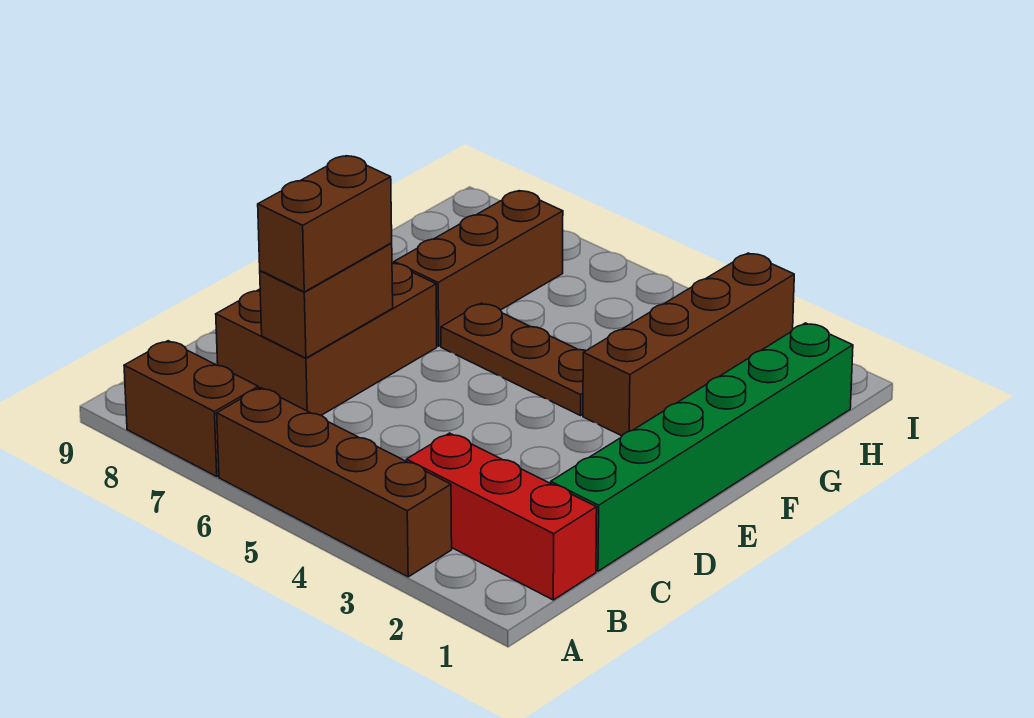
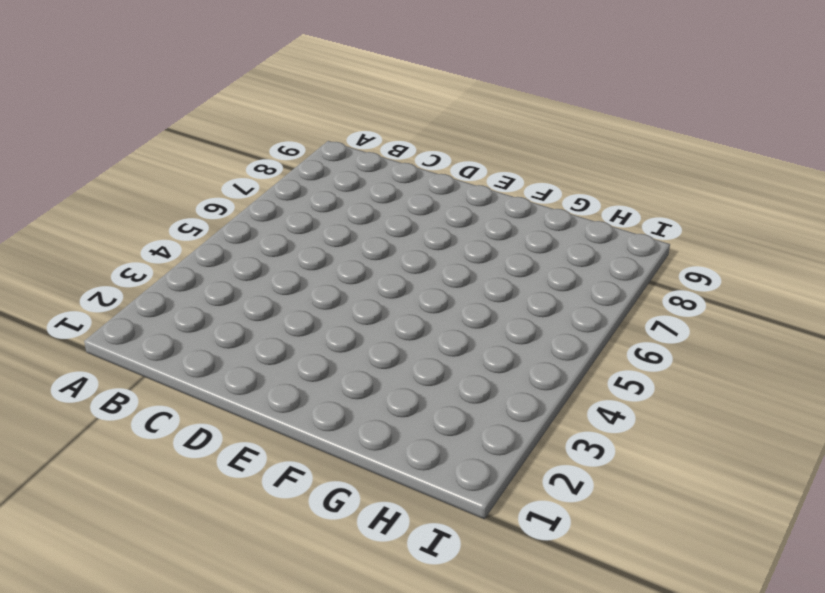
none -> brown 1x4 brick [217,388,452,577]
none -> brown 1x2 brick [124,341,258,476]

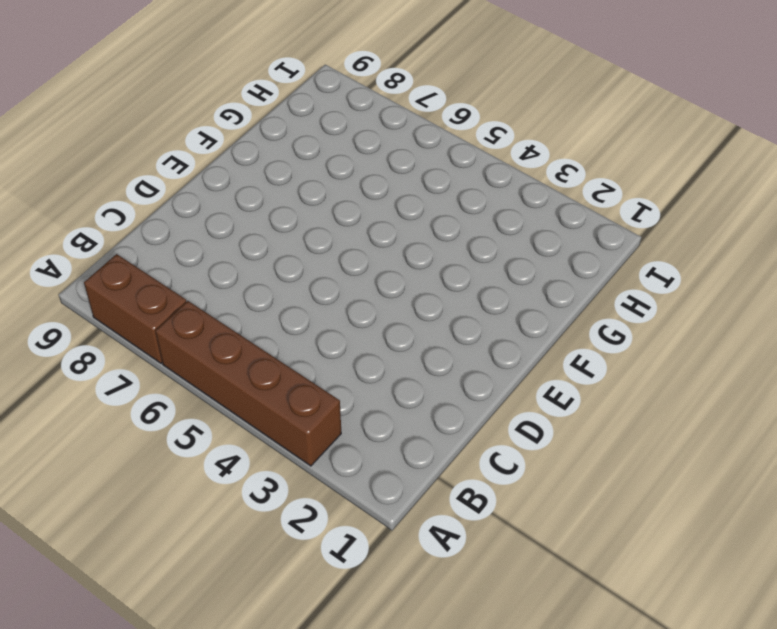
none -> red 1x3 brick [406,433,597,600]
none -> green 1x6 brick [551,323,853,571]

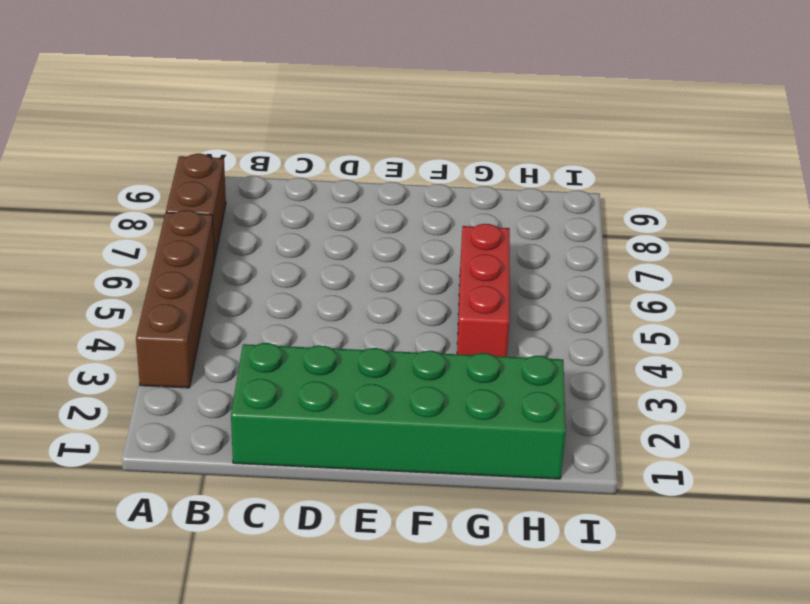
green 2x6 brick [231,343,566,479] -> green 1x6 brick [551,323,853,571]
red 1x3 brick [457,224,510,357] -> red 1x3 brick moved to [406,433,597,600]
none -> brown 2x3 brick [216,263,437,415]
none -> brown 1x4 brick [583,253,794,436]

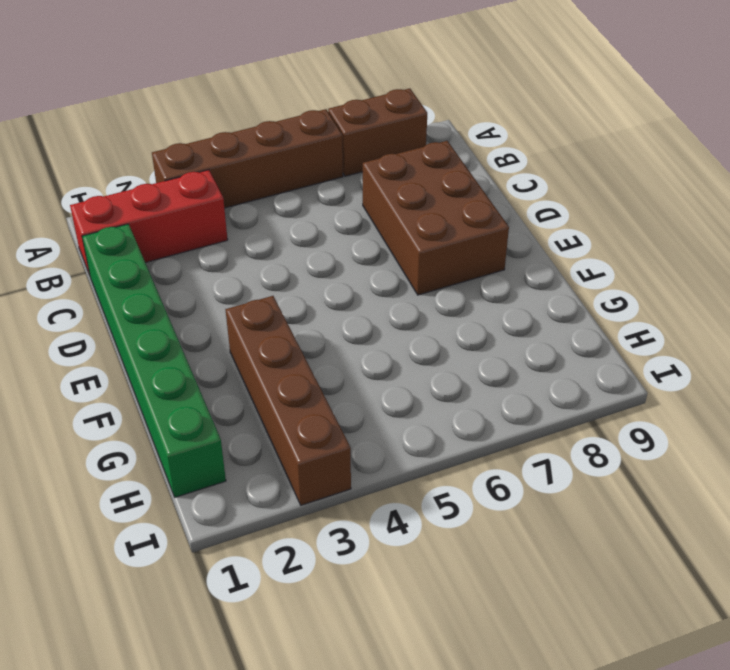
none -> brown 1x3 plate [441,303,586,416]
none -> brown 1x3 brick [394,191,563,346]

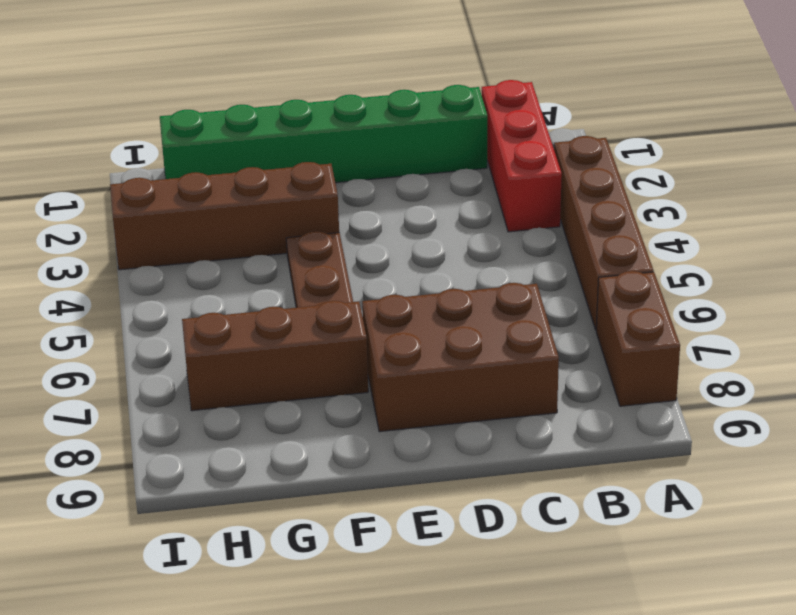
none -> brown 1x2 brick [260,243,393,358]
none -> brown 1x2 brick [258,156,392,292]

